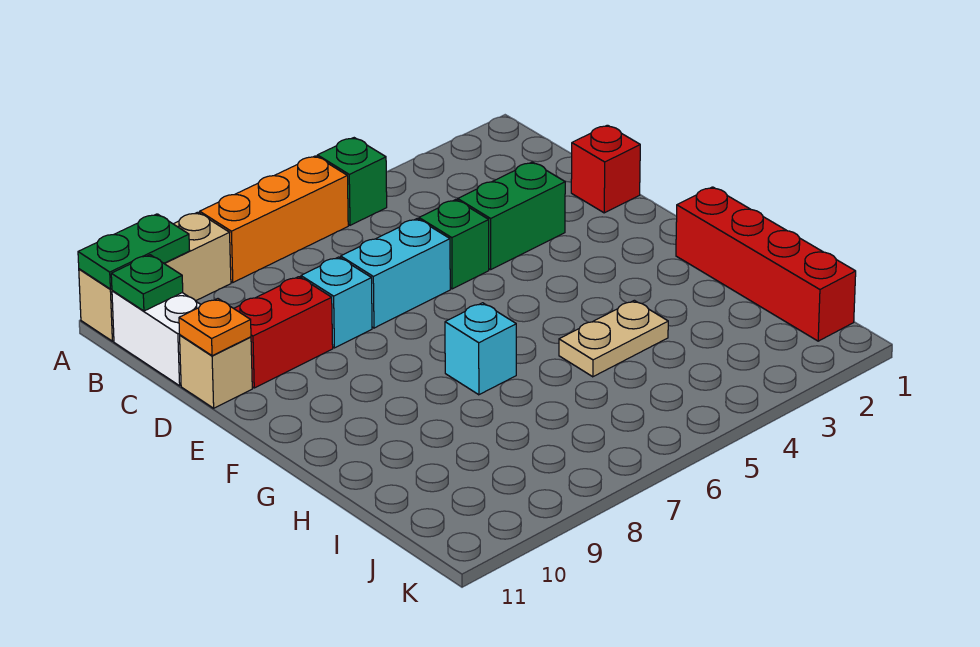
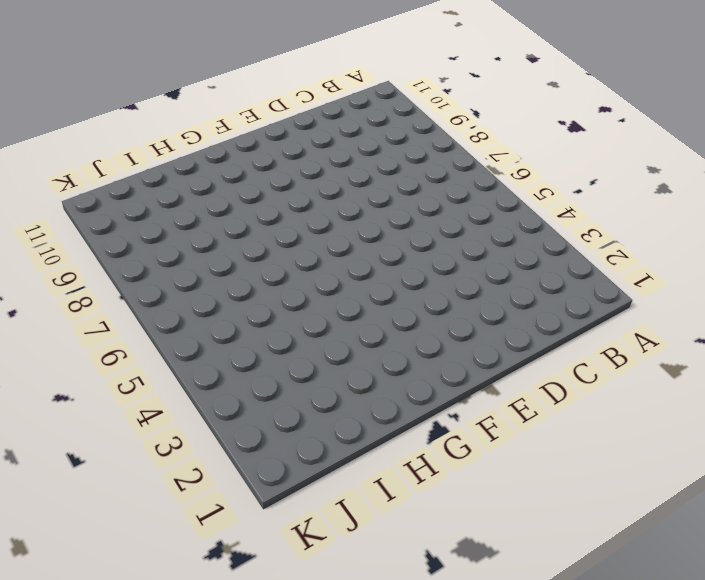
none -> green 1x1 brick [317,138,387,225]
none -> orange 1x3 brick [200,156,348,283]
none -> tan 1x3 brick [79,212,231,341]

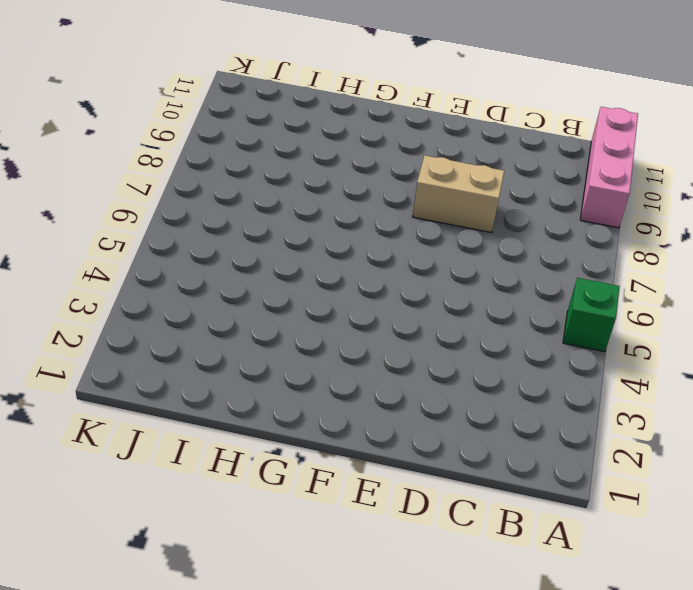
pink 1x3 brick [580,107,638,228] -> tan 1x3 brick [79,212,231,341]
tan 1x2 brick [413,155,504,233] -> cyan 1x1 brick [301,257,372,348]
none -> orange 1x3 brick [200,156,348,283]
none -> white 1x2 brick [112,291,201,386]
none -> red 1x1 brick [571,125,640,213]

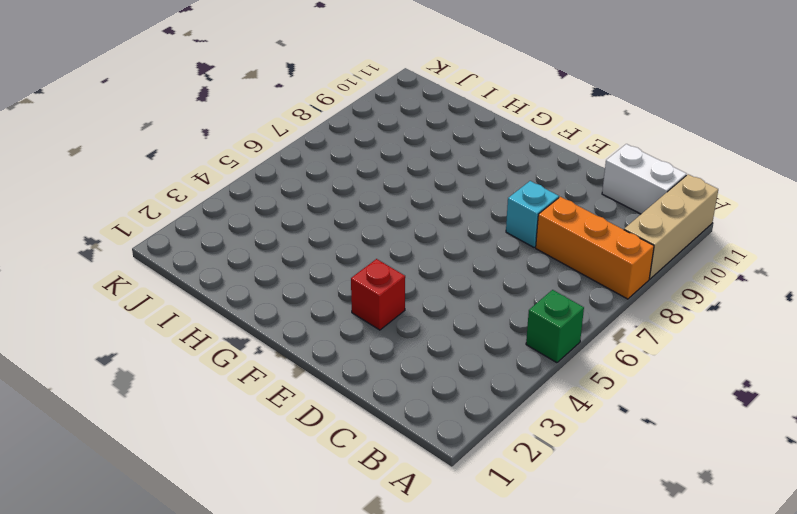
orange 1x3 brick [536,197,654,299] -> orange 1x3 brick turned to [200,156,348,283]
red 1x1 brick [351,259,405,330] -> red 1x1 brick moved to [571,125,640,213]
none -> green 1x2 brick [458,162,565,270]
none -> green 1x1 brick [419,200,489,289]
none -> cyan 1x2 brick [341,219,450,328]

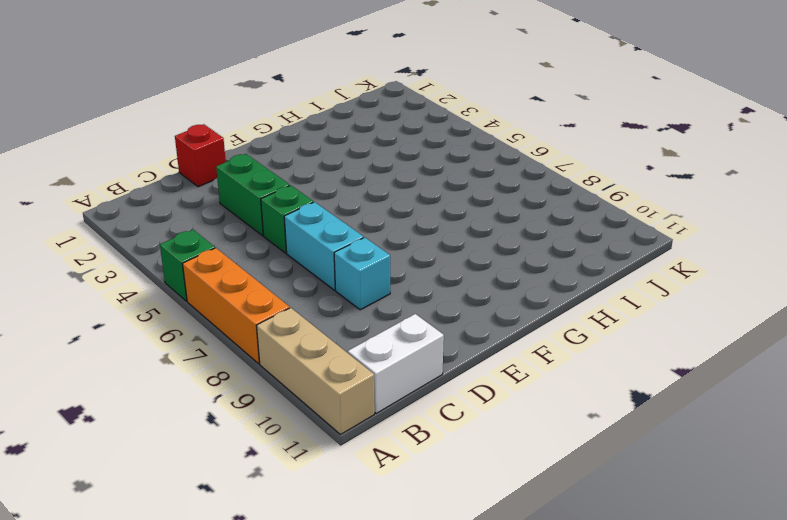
none -> red 1x2 brick [234,277,333,388]
none -> tan 1x1 brick [180,335,252,408]
none -> red 1x4 brick [676,187,856,341]

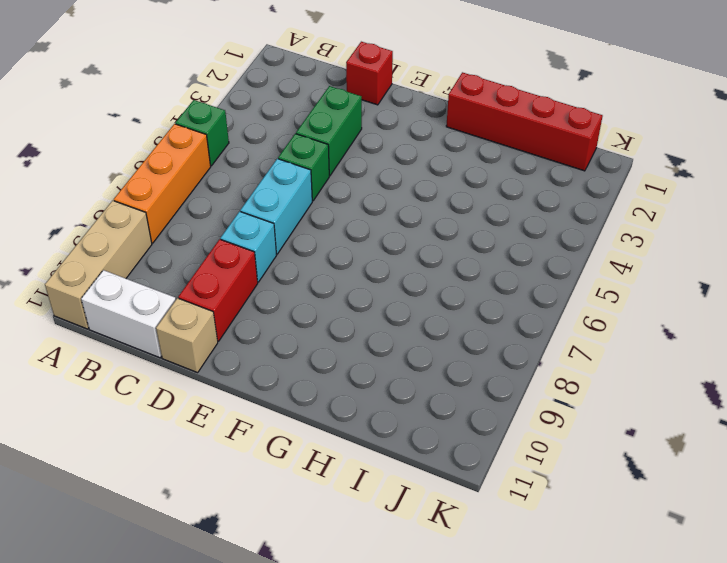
none -> cyan 1x1 brick [445,303,516,395]
none -> tan 1x2 plate [559,300,668,377]
none -> green 1x2 plate [78,214,190,289]

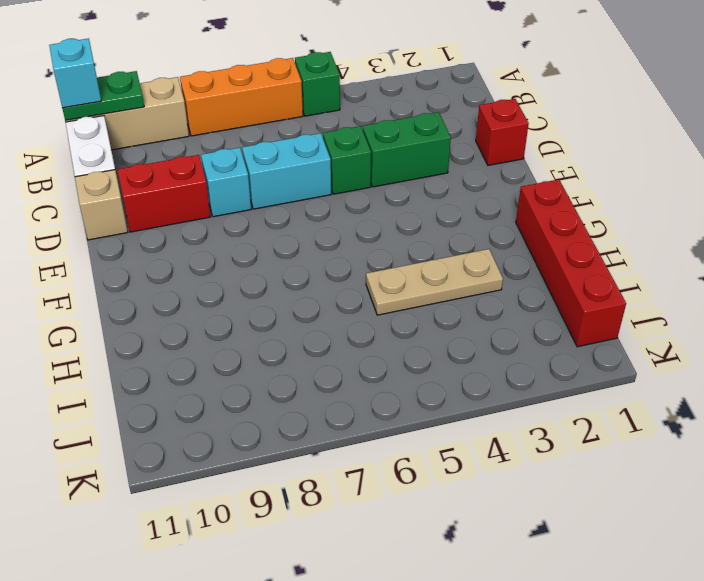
cyan 1x1 brick [49,39,101,108] -> cyan 1x1 brick moved to [445,303,516,395]
tan 1x3 plate [366,249,503,315] -> tan 1x2 plate [559,300,668,377]
none -> green 1x1 plate [111,255,183,311]
none -> orange 1x1 plate [179,299,251,356]

